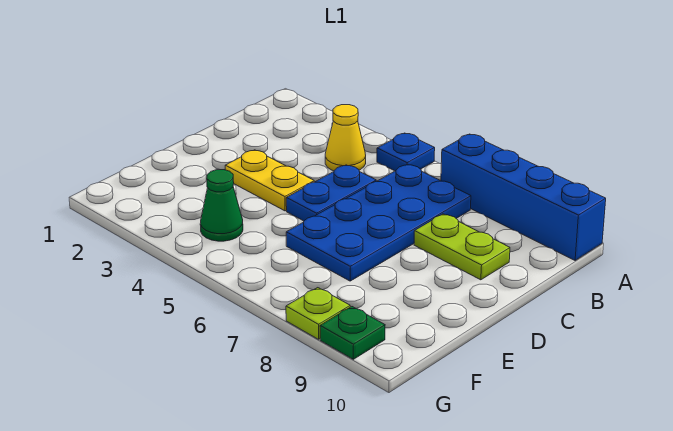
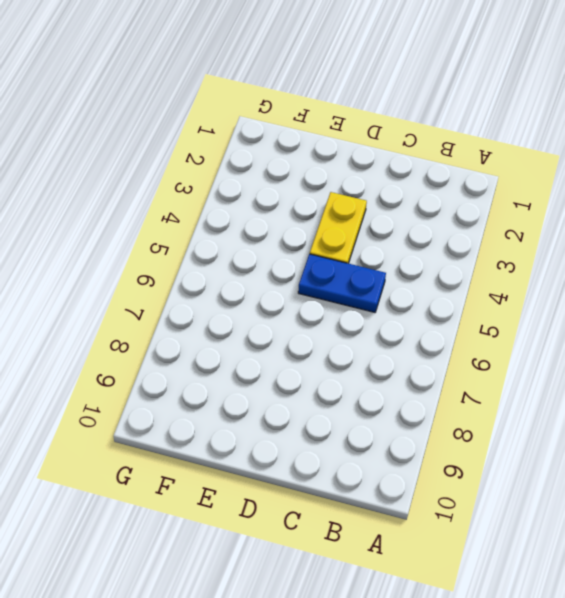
none -> blue 1x1 plate [377,133,435,171]
none -> blue 1x4 brick [441,134,606,260]

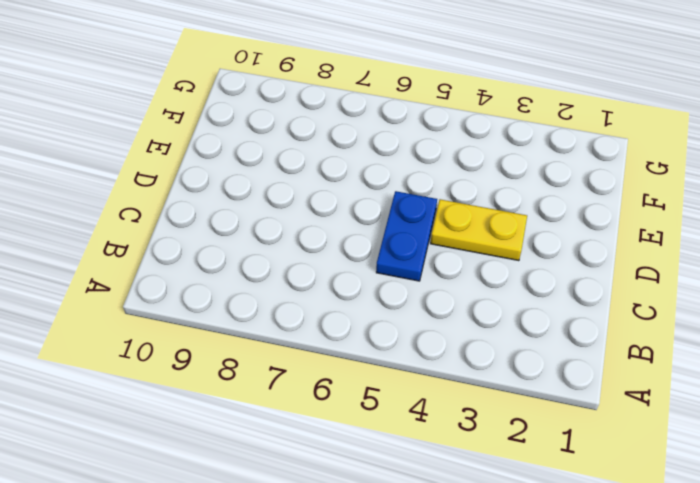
none -> blue 1x1 plate [377,133,435,171]
none -> blue 1x4 brick [441,134,606,260]

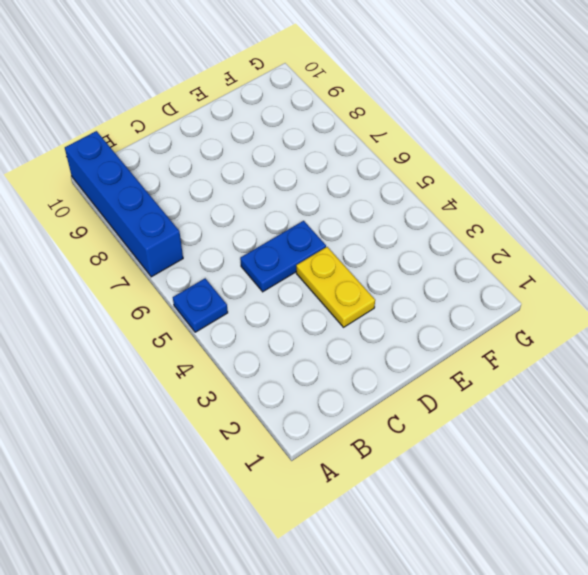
none -> yellow 1x1 cone [325,105,366,171]
none -> blue 2x4 plate [286,164,471,281]

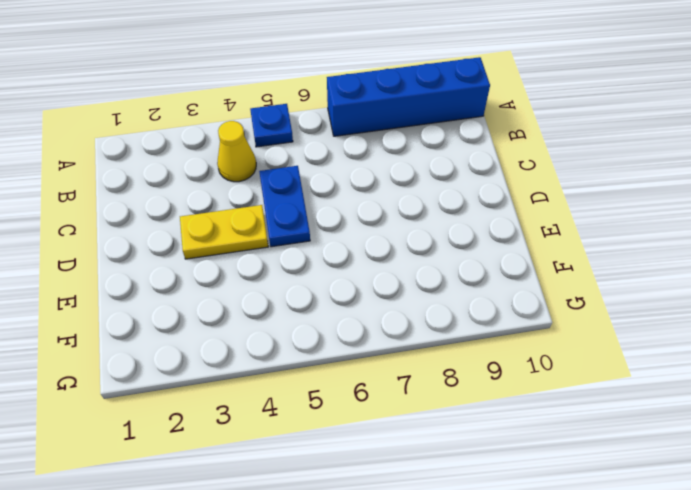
none -> blue 2x4 plate [286,164,471,281]
none -> lime 1x2 plate [414,214,510,280]

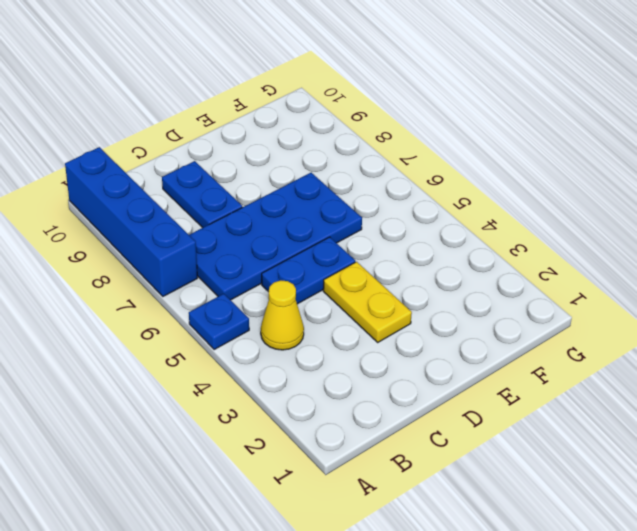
blue 1x2 plate [162,161,242,228] -> lime 1x2 plate [414,214,510,280]
none -> green 1x1 cone [200,170,243,241]
none -> lime 1x1 plate [286,288,350,339]

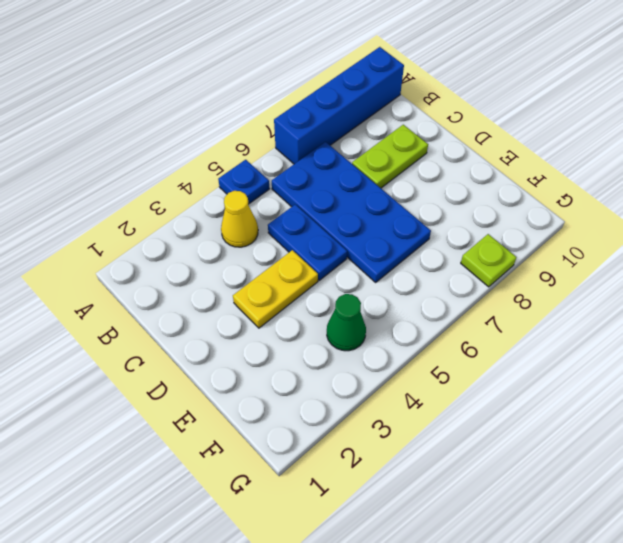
none -> green 1x1 plate [320,307,385,359]

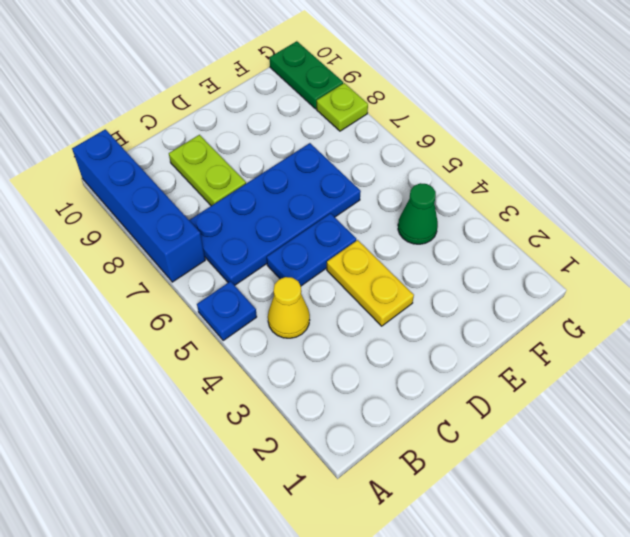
green 1x2 plate [270,41,343,109] -> green 1x1 plate [320,307,385,359]

